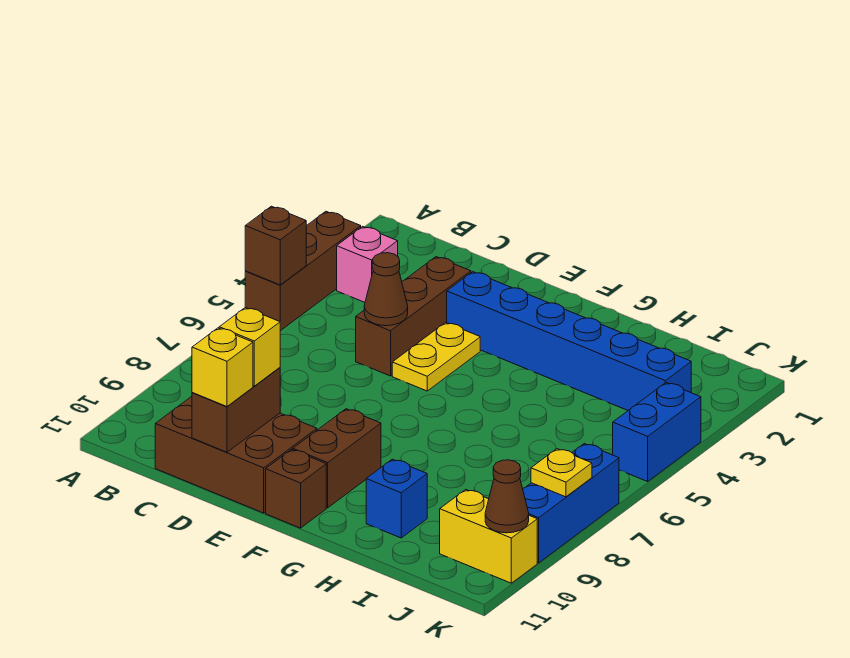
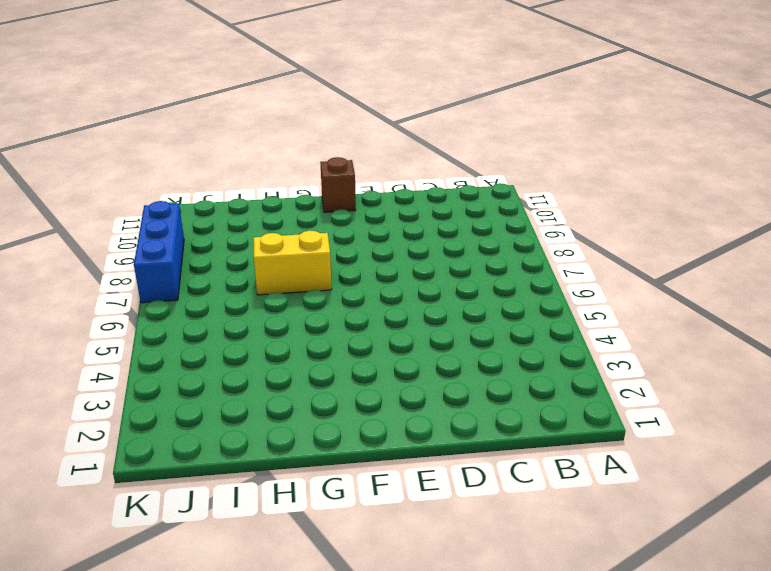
yellow 1x2 brick [253,231,332,295] -> yellow 1x2 brick moved to [440,490,537,583]
none -> brown 1x3 brick [245,211,361,331]
none -> pink 1x1 brick [337,226,398,302]
none -> brown 2x3 brick [155,396,317,513]

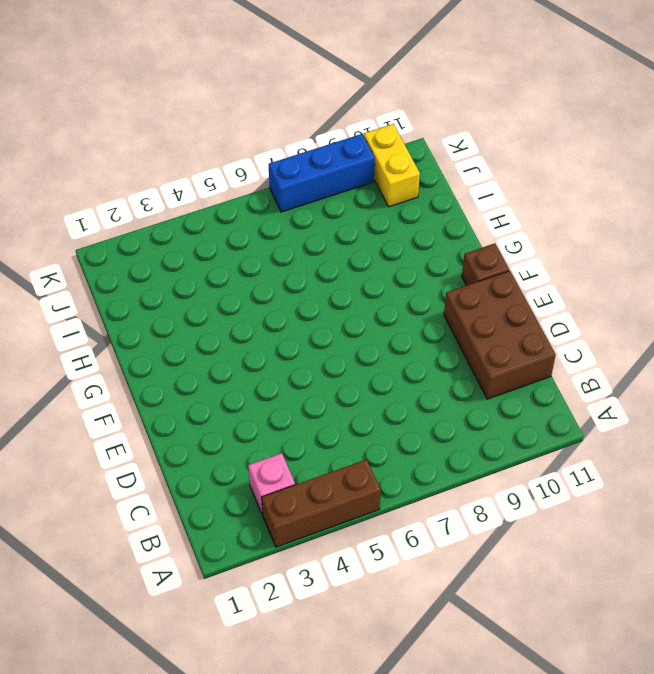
none -> brown 1x3 brick [356,257,471,376]
none -> blue 1x6 brick [447,272,691,410]
none -> yellow 1x2 plate [392,323,480,391]

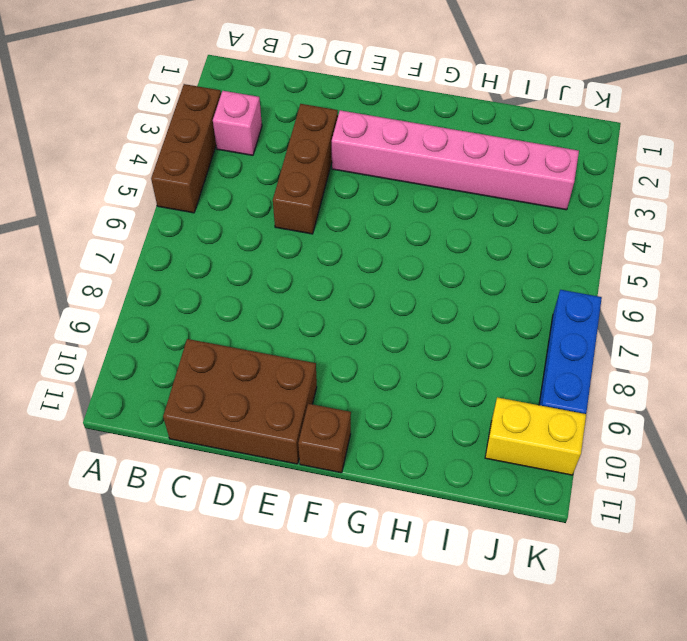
pink 1x6 brick [332,110,579,210] -> blue 1x6 brick [447,272,691,410]
none -> yellow 1x2 plate [392,323,480,391]
none -> brown 1x2 brick [293,409,381,508]
none -> blue 1x1 brick [366,459,427,538]

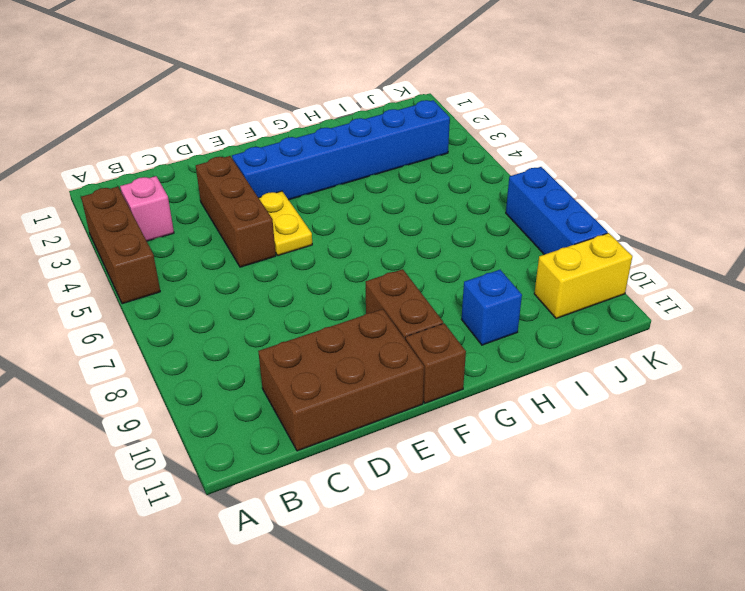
none -> blue 1x2 brick [613,383,701,482]
none -> brown 1x1 brick [245,206,306,285]
none -> brown 1x1 cone [364,253,408,326]

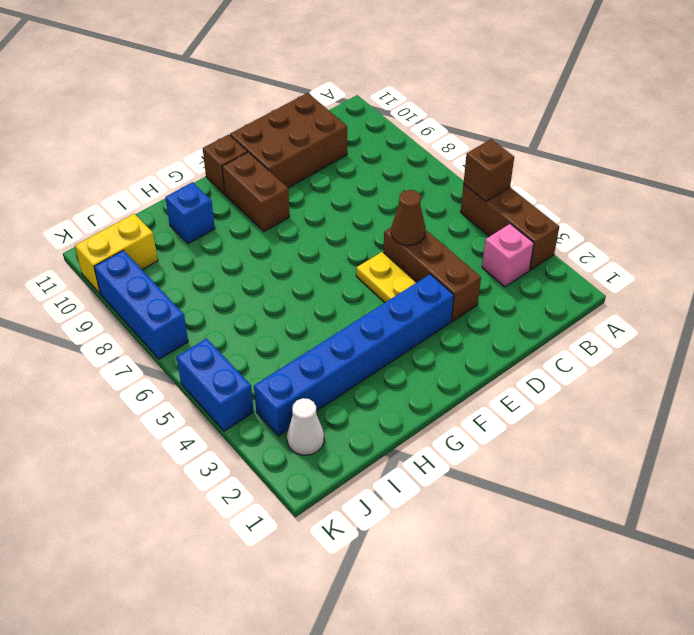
white 1x1 cone [287,398,324,455] -> none
none -> brown 1x2 brick [192,368,280,452]
none -> yellow 1x1 plate [531,449,592,497]
none -> brown 1x1 cone [485,460,529,533]

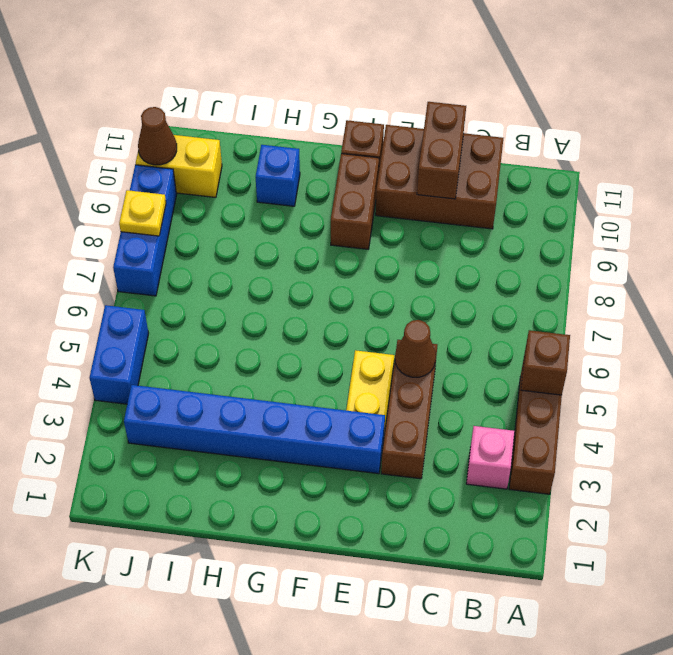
none -> yellow 1x1 brick [219,308,280,386]
none -> yellow 1x1 brick [192,328,253,407]

